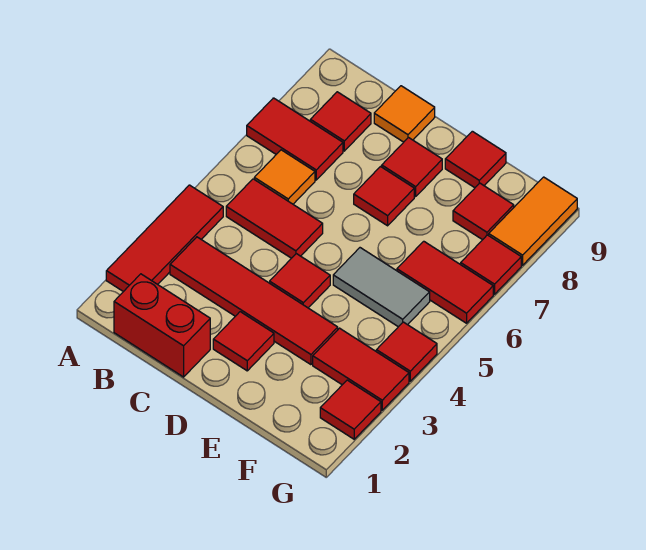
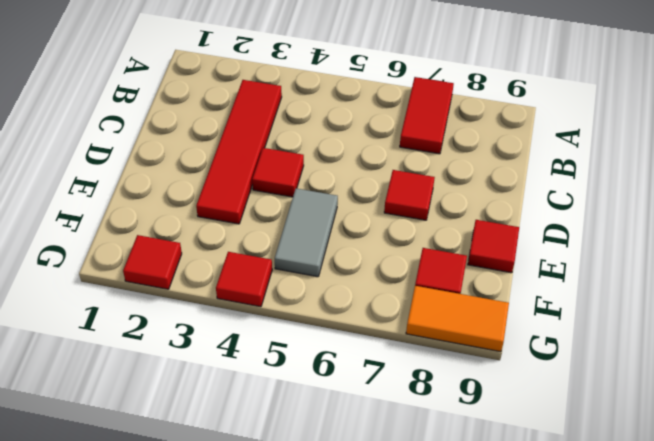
none -> red 1x3 tile [106,185,223,292]
none -> red 1x2 brick [114,274,210,377]
none -> red 1x2 tile [226,179,323,258]

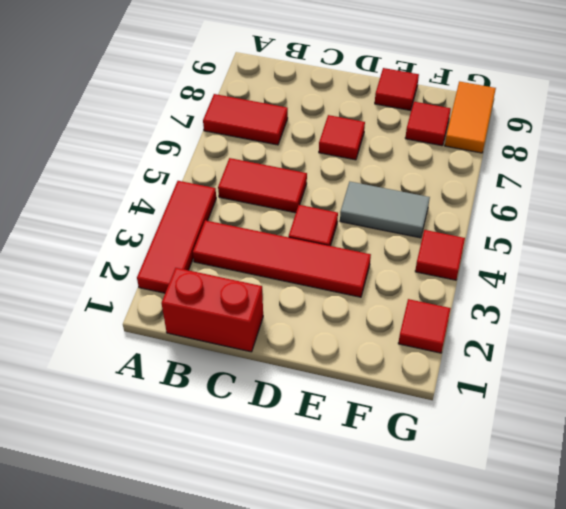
none -> orange 1x1 tile [254,150,315,204]
none -> red 1x1 tile [310,92,371,151]
none -> orange 1x1 tile [374,86,435,142]

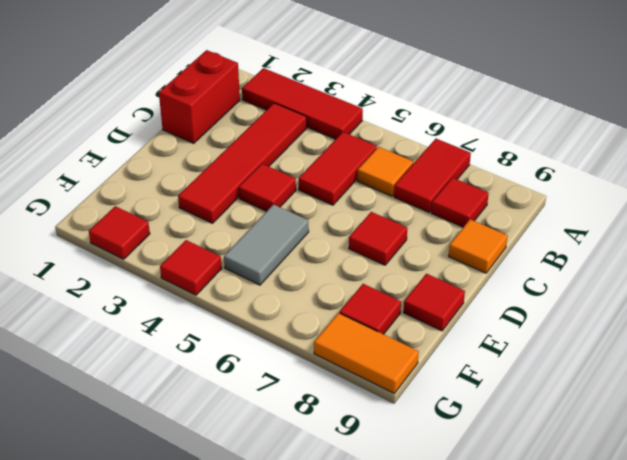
none -> red 1x1 tile [213,312,274,371]
none -> red 1x1 tile [382,138,442,197]
none -> red 1x2 tile [313,328,409,410]

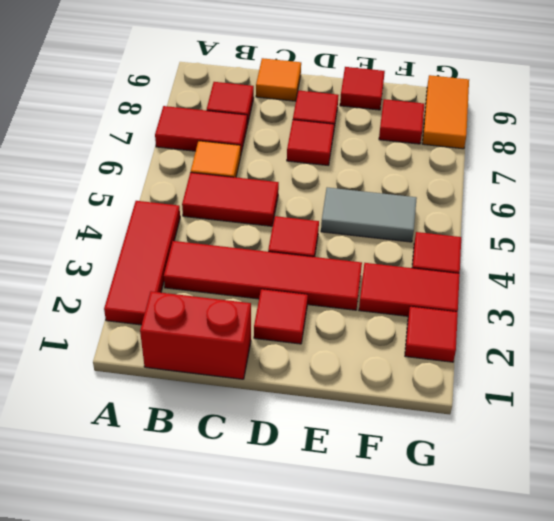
none -> red 1x2 tile [397,241,493,323]
none -> red 1x1 tile [461,235,521,294]

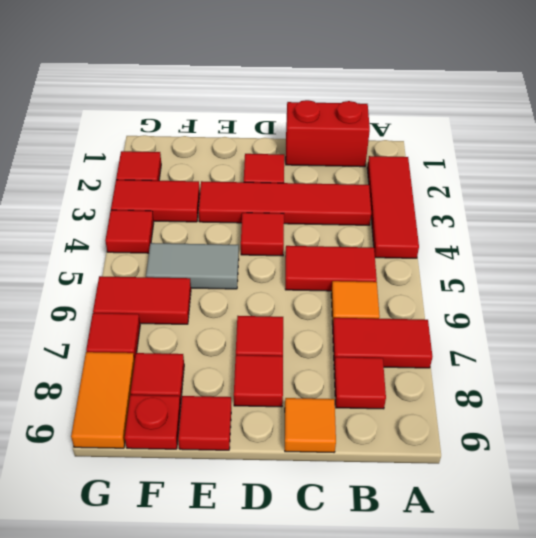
red 1x1 plate [125,395,181,449] -> none

